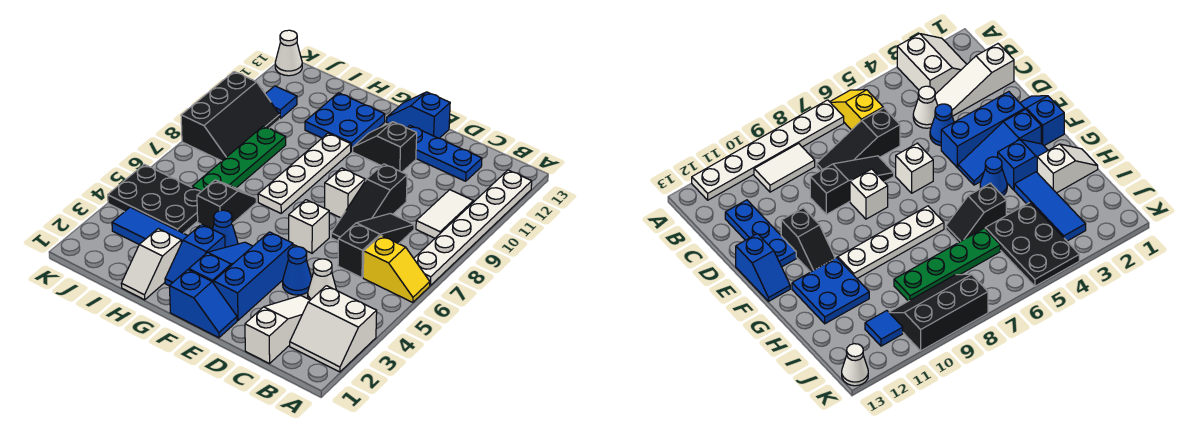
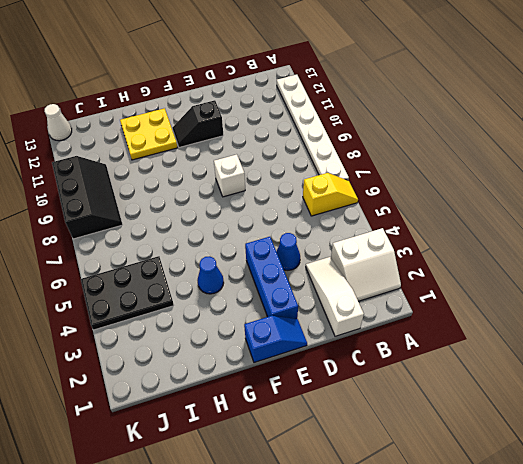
yellow 2x2 plate [120,108,178,160] -> blue 2x2 plate [305,93,385,151]
none -> white 1x2 tile [416,190,473,238]
none -> white 1x1 cone [308,259,336,300]
none -> black 1x3 slope [338,213,414,278]

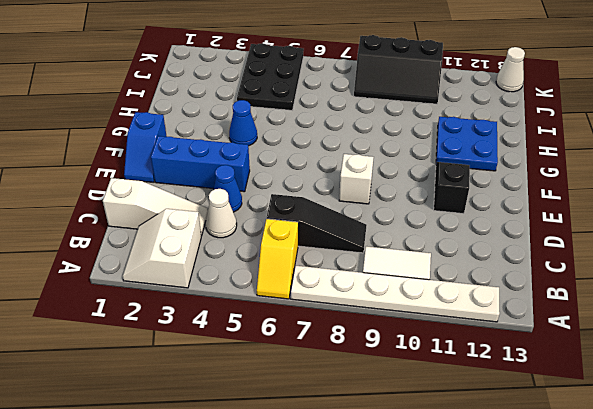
none -> blue 1x3 plate [407,126,482,181]
none -> black 1x3 slope [331,164,407,241]
none -> white 1x1 brick [289,200,329,253]

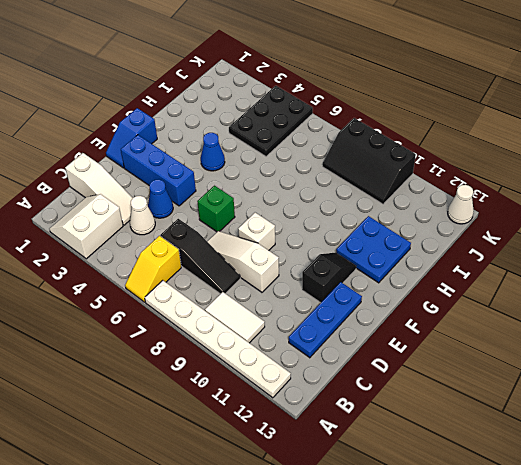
white 1x3 slope [207,231,279,292] -> black 1x3 slope [331,164,407,241]
green 1x1 brick [197,186,235,232] -> white 1x1 brick [289,200,329,253]
none -> blue 1x2 slope [386,92,450,138]
none -> blue 1x3 slope [189,242,253,283]
none -> blue 1x2 slope [165,224,225,286]

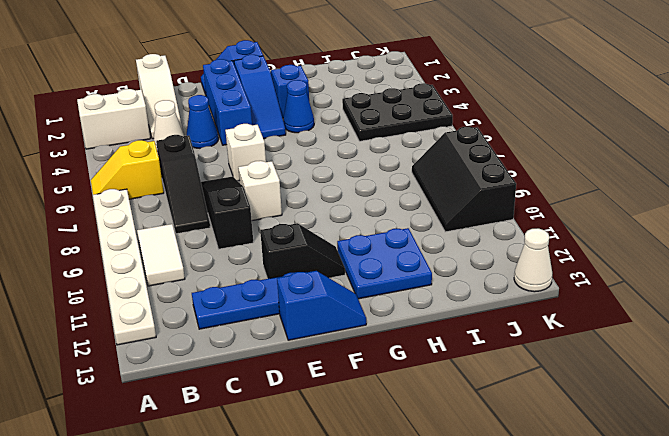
none -> white 1x4 plate [258,133,351,213]
none -> white 1x2 slope [121,229,181,300]
none -> blue 1x3 tile [112,207,188,244]

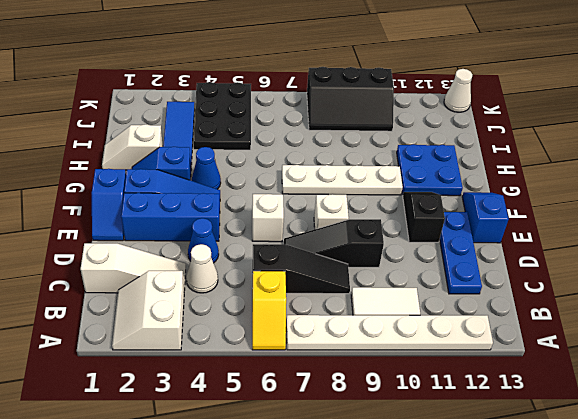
none -> black 1x2 slope [197,180,256,229]
none -> green 1x4 plate [192,126,286,192]
none -> blue 1x1 tile [266,86,297,118]

